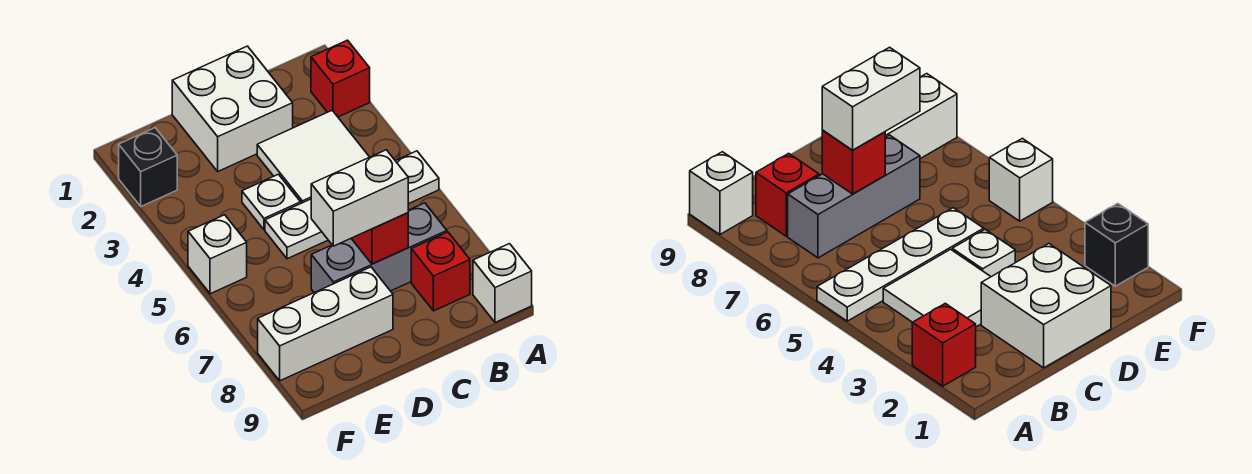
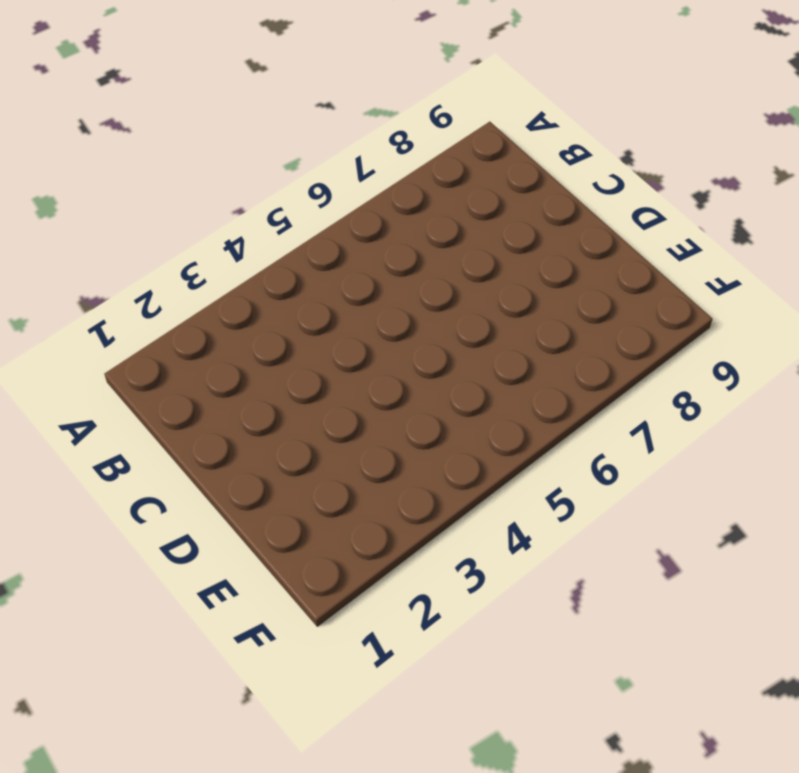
none -> red 1x1 brick [311,40,370,117]
none -> white 1x4 plate [265,151,439,259]
none -> white 1x1 brick [473,244,532,322]

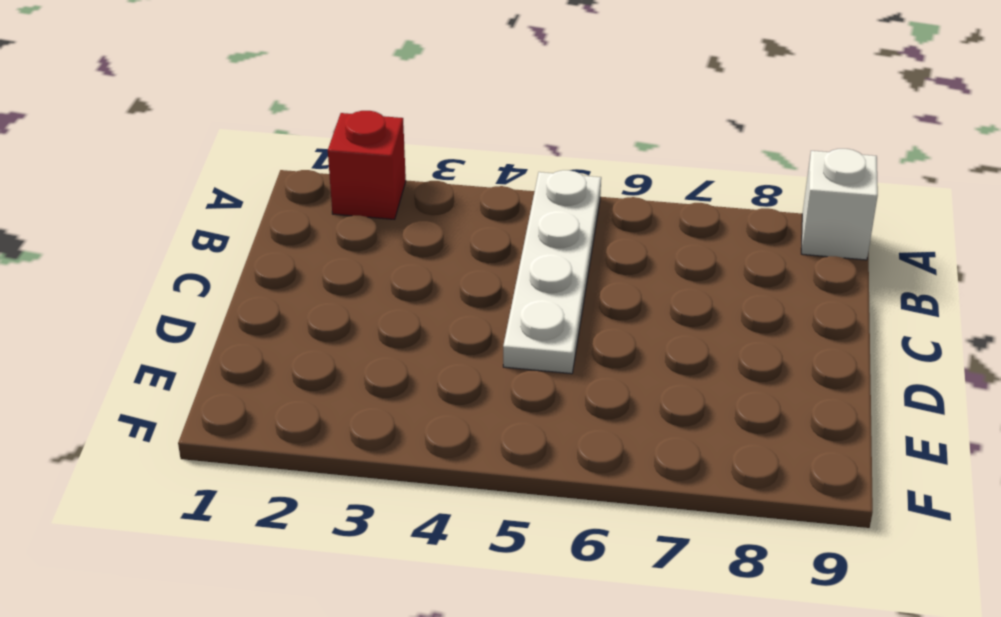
none -> white 2x2 tile [257,111,369,203]
none -> grey 1x3 brick [311,203,447,293]
none -> red 1x1 brick [411,232,470,311]

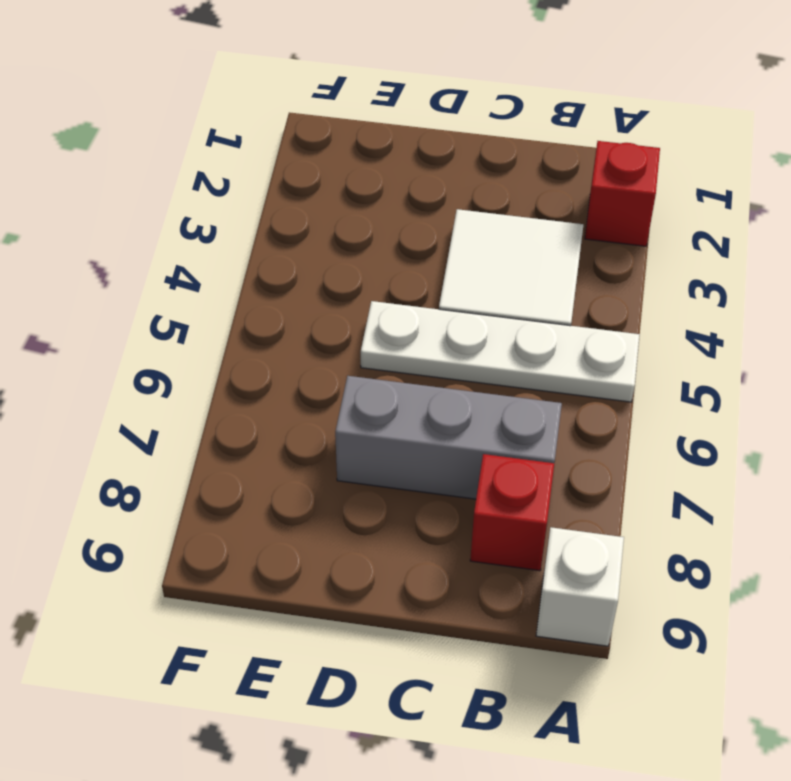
none -> white 2x2 brick [172,46,293,171]
none -> white 1x1 plate [242,174,301,230]
none -> white 1x3 brick [258,267,393,381]

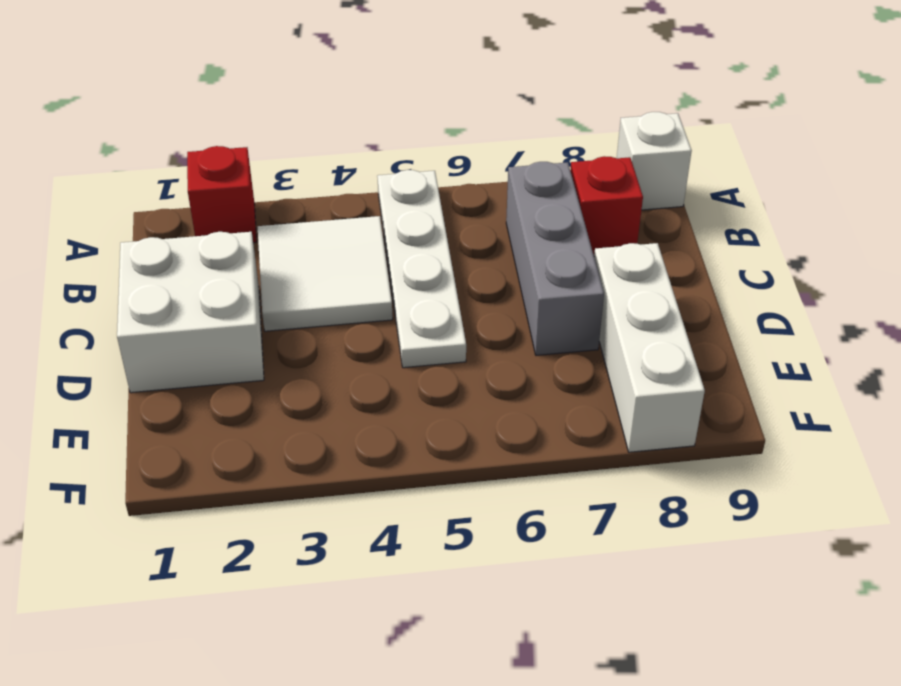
none -> white 1x1 plate [242,174,301,230]
none -> black 1x1 brick [119,128,177,206]
none -> white 1x1 brick [188,215,247,294]

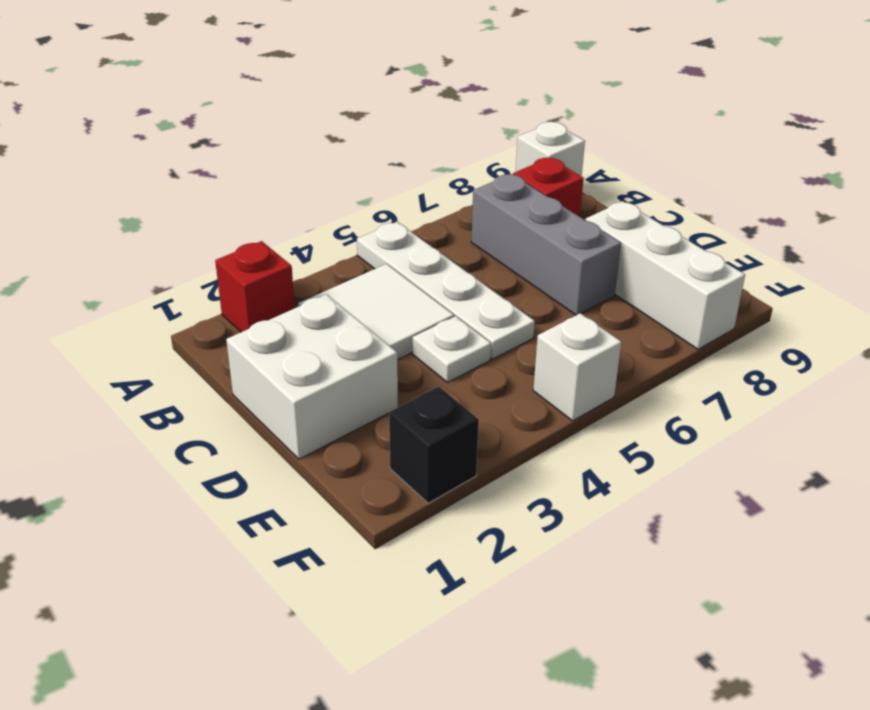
none -> red 1x1 brick [351,213,408,264]
none -> white 1x2 brick [311,150,408,246]

